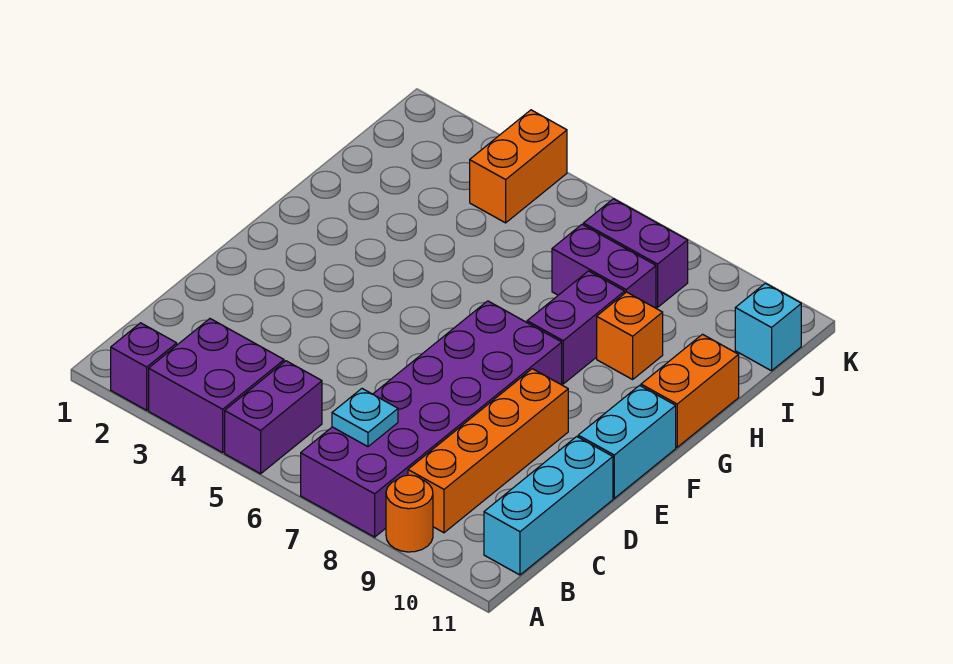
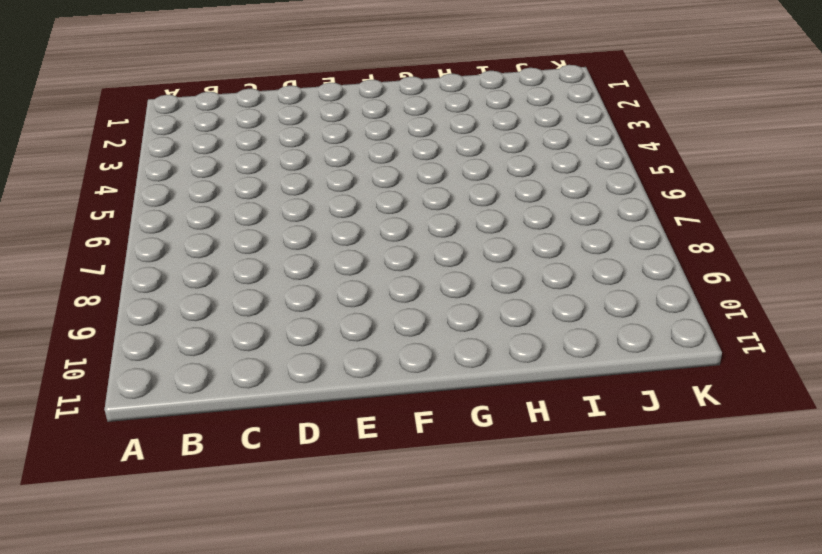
none -> purple 1x1 brick [111,323,177,410]
none -> purple 2x2 brick [149,319,284,453]
none -> purple 1x2 brick [225,361,322,474]

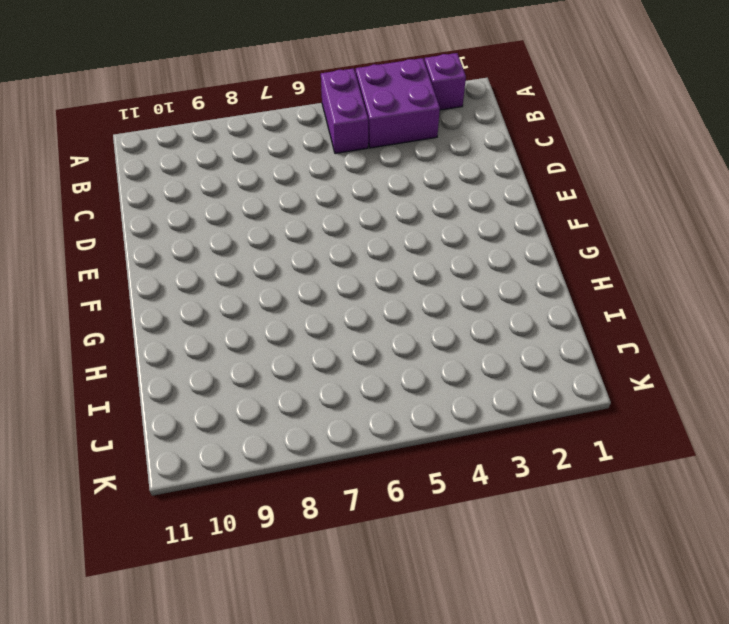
none -> purple 2x6 brick [301,301,562,537]
none -> orange 1x1 round brick [386,475,433,552]
none -> orange 1x4 brick [408,369,568,533]

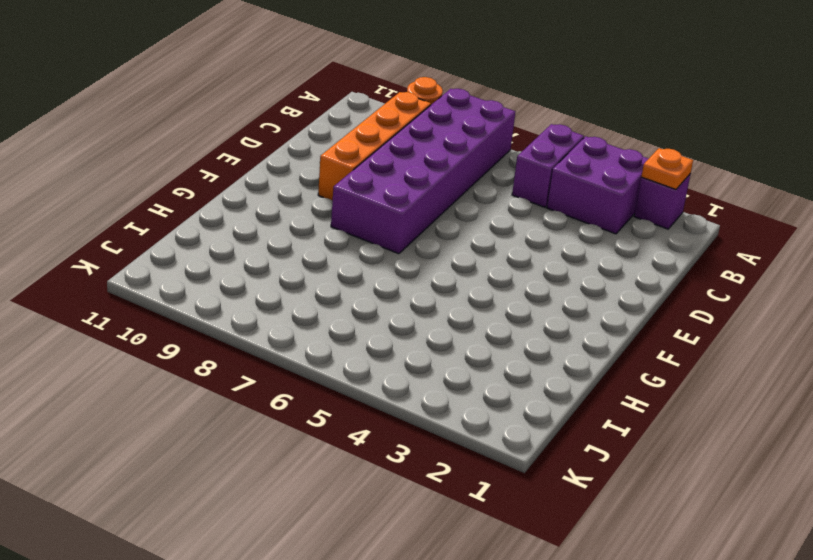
orange 1x1 plate [641,148,693,189] -> none
none -> cyan 1x3 brick [484,437,613,575]
none -> cyan 1x2 brick [578,385,676,498]
none -> purple 1x2 brick [527,271,625,384]

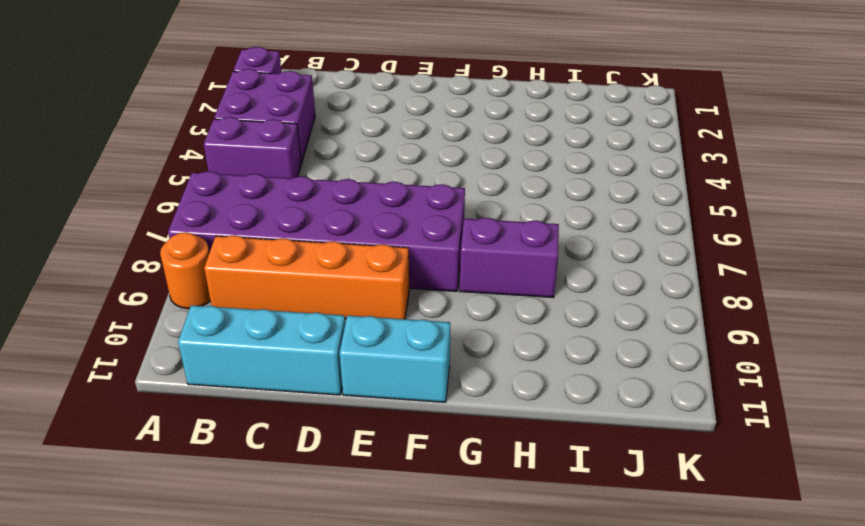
none -> orange 1x2 brick [641,334,739,447]
none -> orange 1x1 brick [597,292,663,379]
none -> purple 1x2 brick [552,225,656,308]

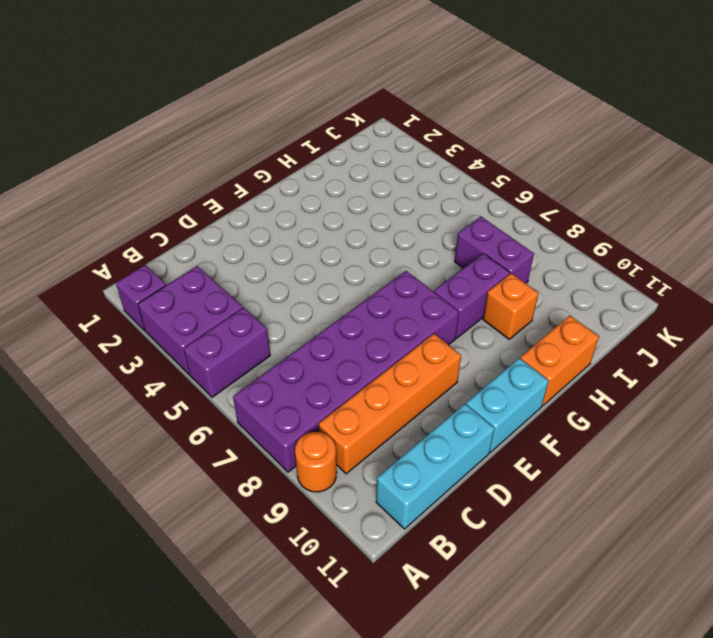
none -> orange 1x2 brick [470,110,567,223]
none -> purple 1x2 brick [583,199,688,307]
none -> cyan 1x1 brick [735,283,801,371]

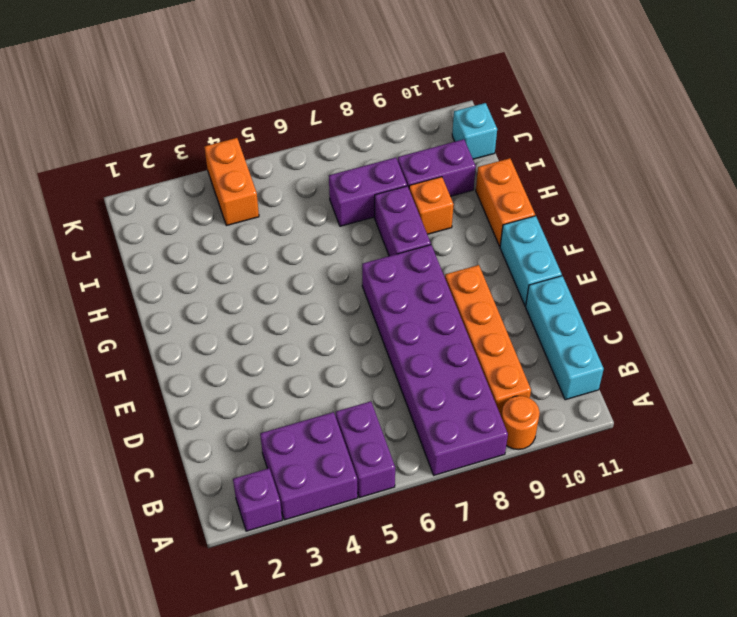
purple 1x2 brick [398,139,476,196] -> purple 1x2 brick moved to [583,199,688,307]
none -> cyan 1x1 plate [332,389,398,447]

